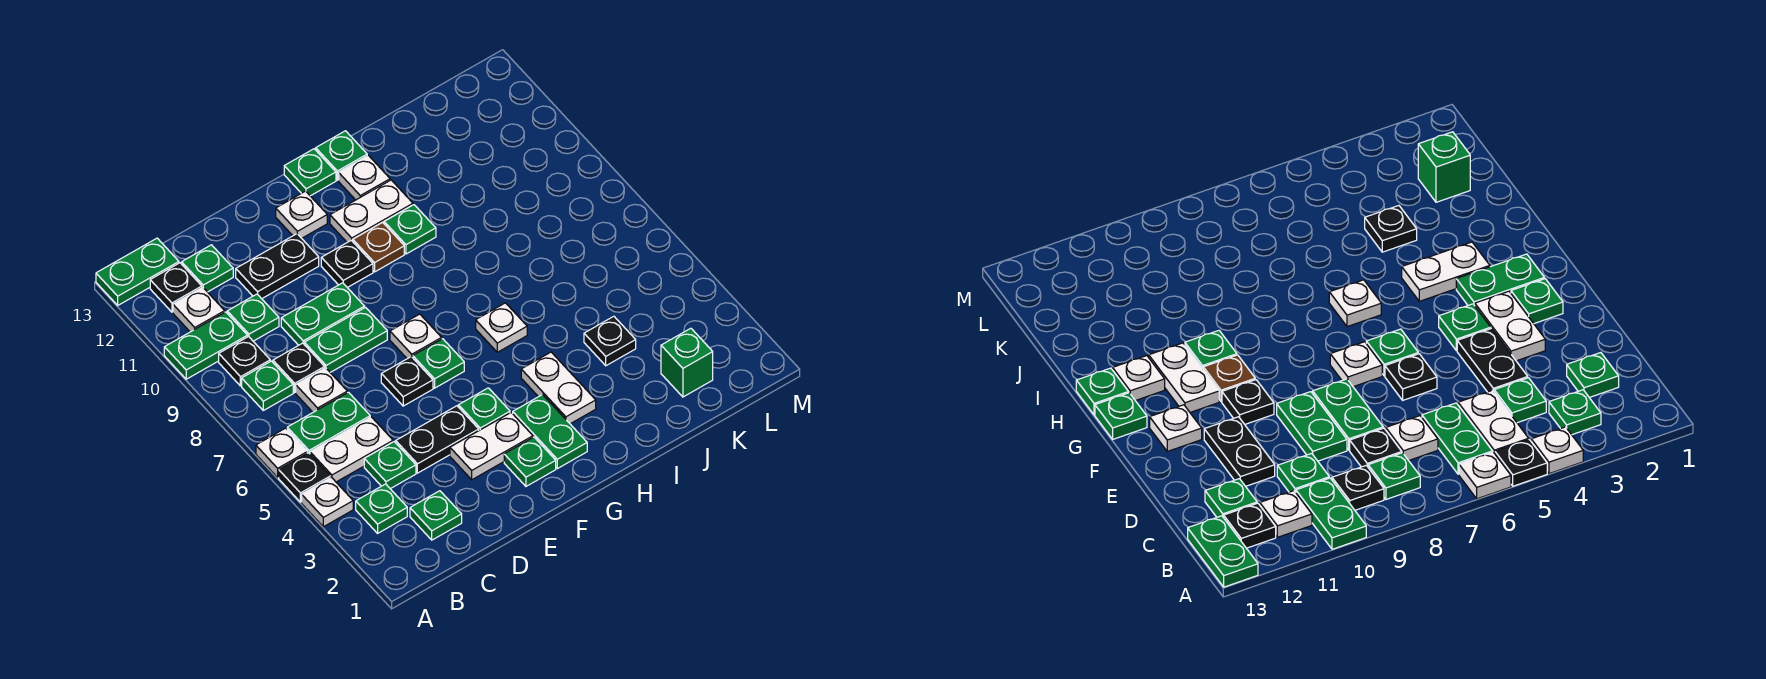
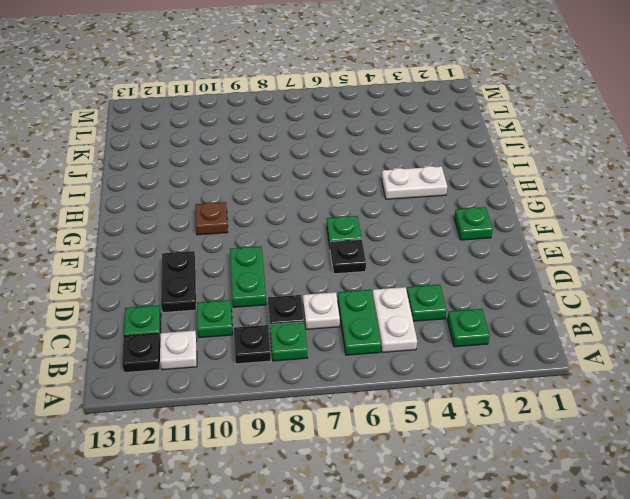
none -> white 1x1 plate [302,477,353,527]
none -> black 1x1 plate [279,453,330,502]
none -> white 1x1 plate [256,428,307,477]
none -> green 1x2 plate [164,312,248,379]

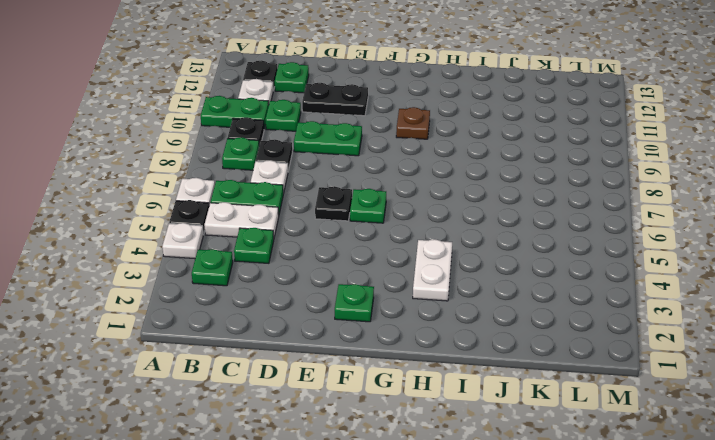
none -> green 1x2 plate [96,238,179,305]
none -> green 1x1 plate [410,491,462,540]
none -> black 1x2 plate [396,406,479,473]
none -> green 1x2 plate [304,308,387,372]

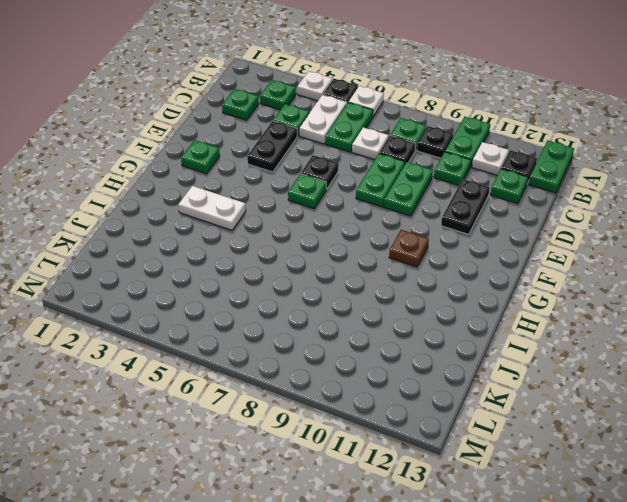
none -> white 1x2 plate [450,413,533,480]
none -> green 1x1 plate [458,388,510,430]
none -> white 1x1 plate [390,314,442,359]
none -> black 1x1 plate [321,240,373,288]

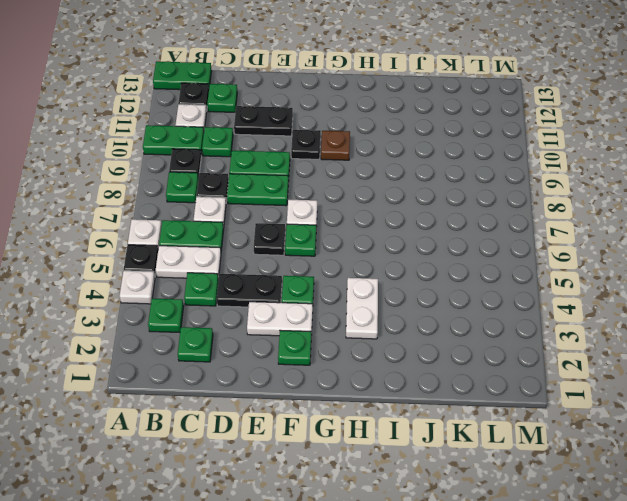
none -> white 1x1 plate [276,191,327,238]
none -> green 1x2 plate [513,395,587,469]
none -> white 1x2 plate [330,180,413,242]
none -> green 1x1 plate [284,149,336,196]

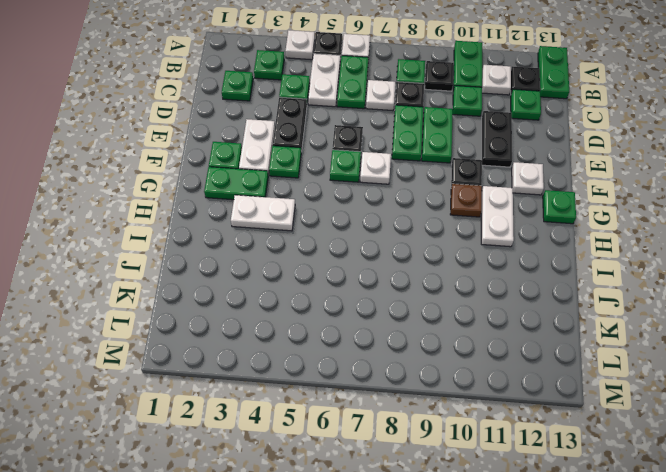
none -> white 1x1 plate [476,303,527,352]
none -> green 1x1 plate [384,205,436,254]
none -> white 1x1 plate [339,155,390,200]
none -> green 1x1 plate [316,131,367,180]

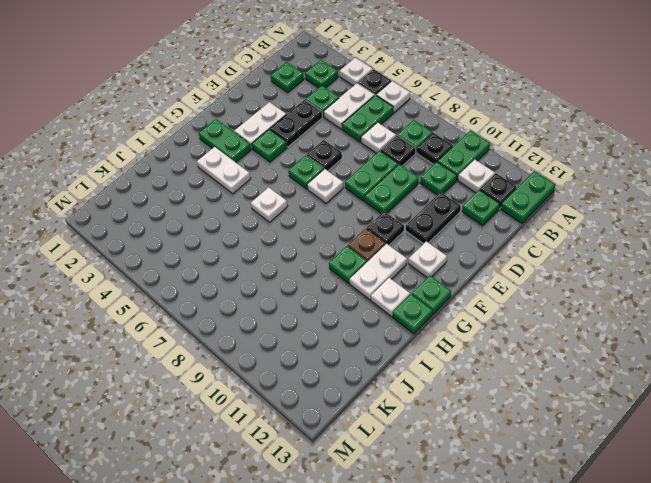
none -> green 1x1 plate [504,437,556,486]
none -> black 1x1 plate [584,316,636,366]
none -> green 1x1 brick [661,328,713,397]

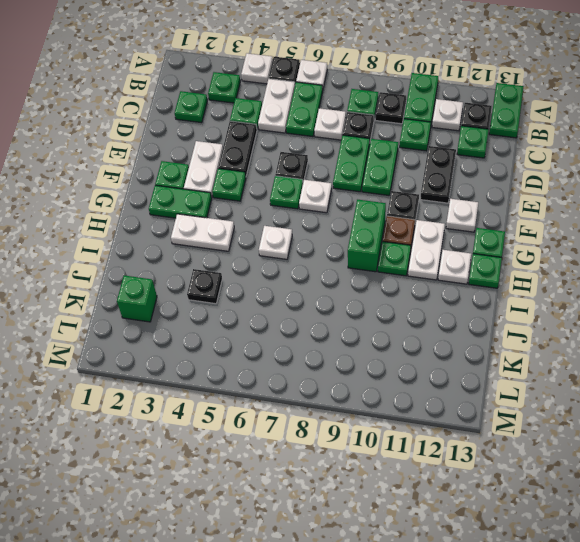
green 1x2 brick [348,200,386,272] -> none

